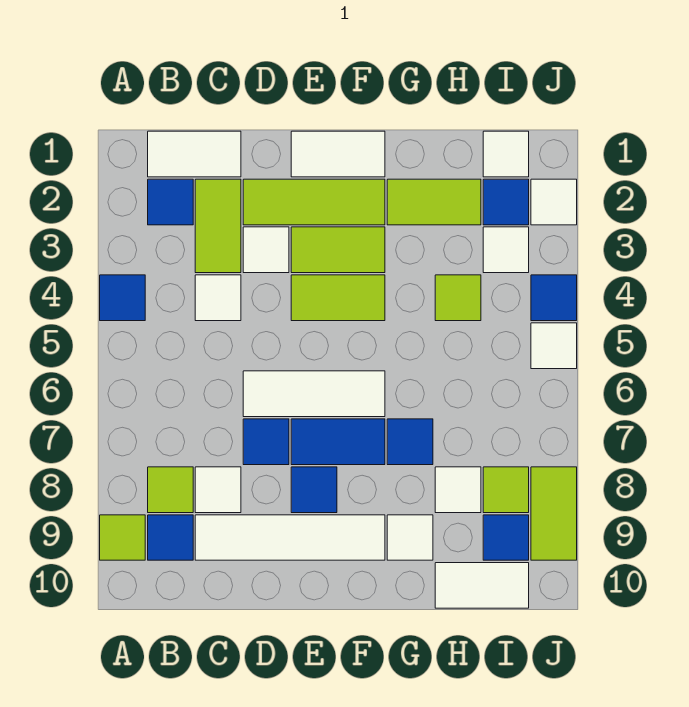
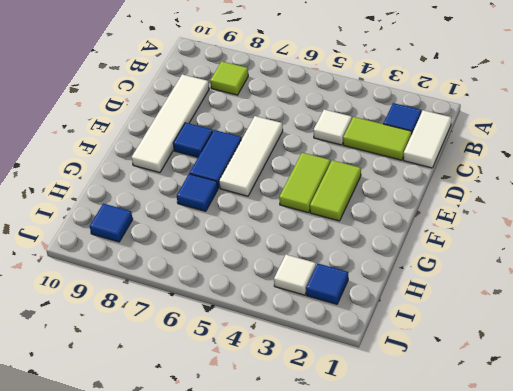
none -> blue 1x1 tile [100,275,145,321]
none -> lime 1x1 tile [100,515,145,560]
none -> blue 1x1 tile [148,515,193,560]
none -> white 1x1 tile [195,467,241,513]

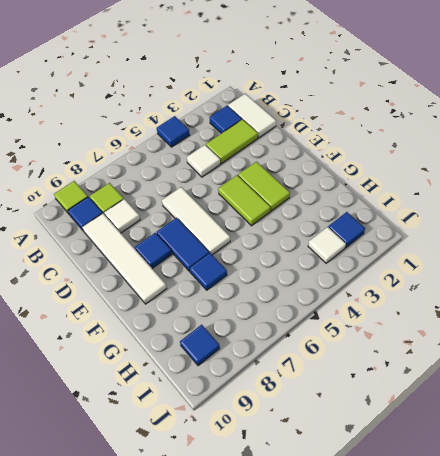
none -> lime 1x3 tile [243,179,385,225]
none -> white 1x1 tile [243,227,289,273]
none -> blue 1x1 tile [243,419,289,465]
none -> white 1x2 tile [291,131,385,177]

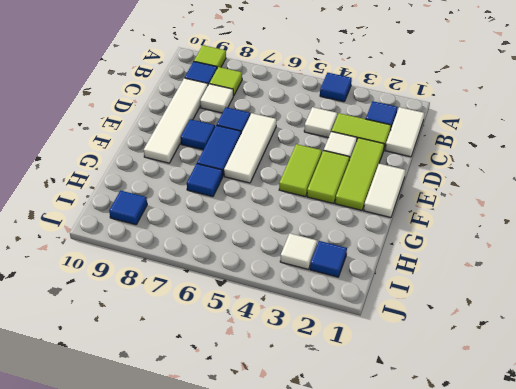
none -> lime 1x2 tile [387,179,481,225]
none -> white 1x1 tile [387,515,433,560]
none -> lime 1x1 tile [435,275,481,321]
none -> white 1x1 tile [435,467,481,513]

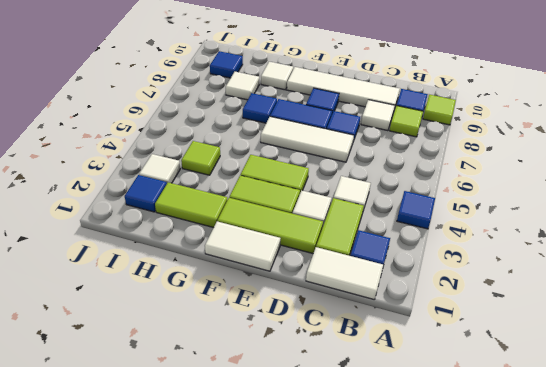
none -> white 1x2 tile [435,563,529,608]
none -> white 1x1 tile [483,131,529,177]
none -> lime 1x1 tile [483,467,529,513]
none -> white 1x1 tile [531,179,577,225]

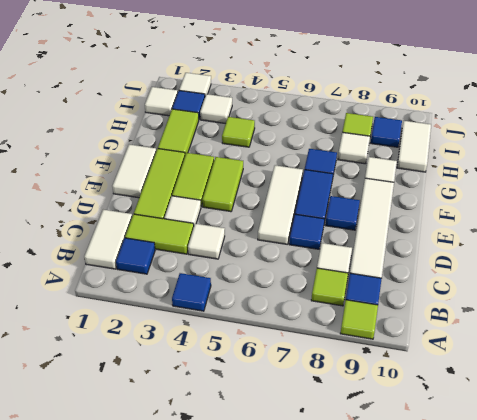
none -> blue 1x1 tile [531,275,577,321]
none -> white 1x1 tile [531,323,577,369]
none -> lime 1x2 tile [531,467,577,560]

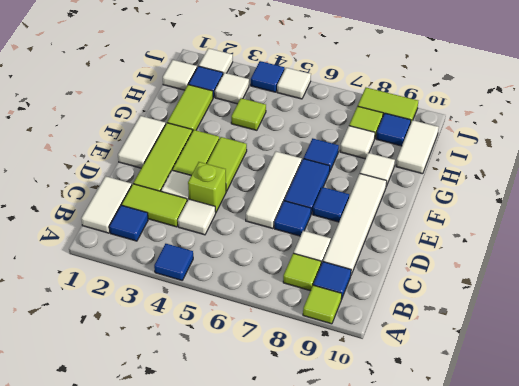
lime 1x1 brick [188,162,226,212] -> none

